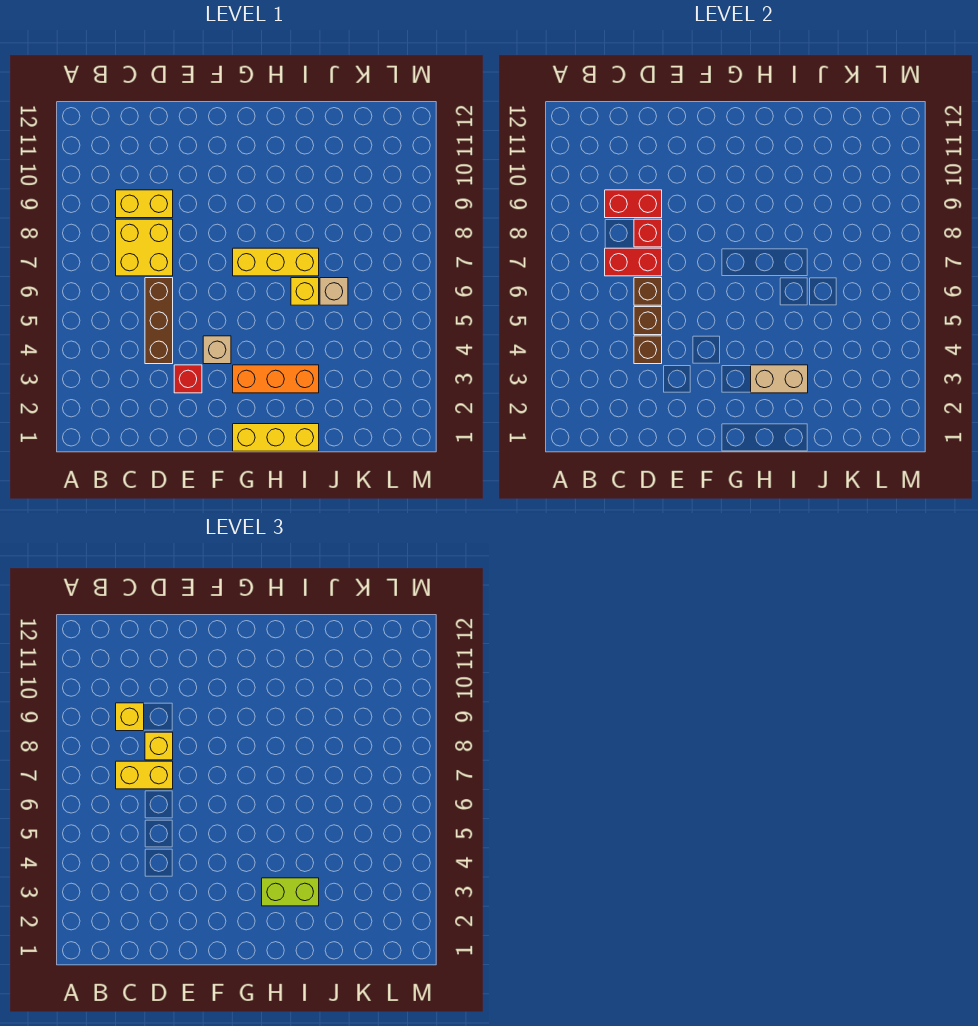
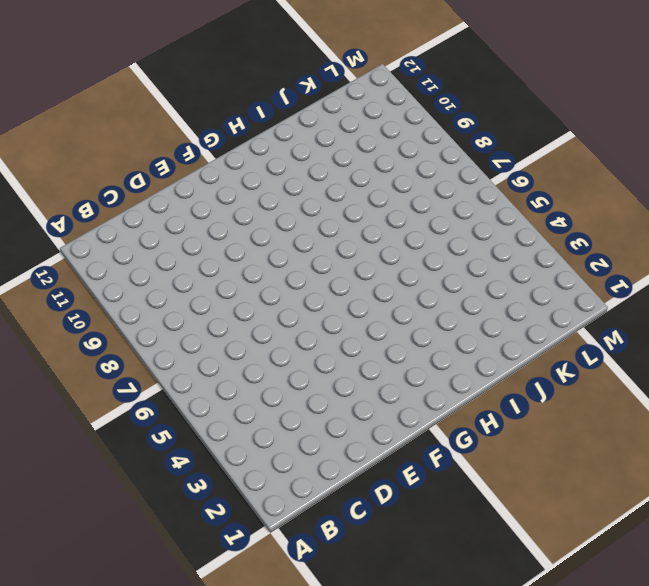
none -> yellow 2x2 brick [116,219,173,276]
none -> yellow 1x2 brick [116,190,173,218]
none -> brown 1x3 brick [145,278,173,364]

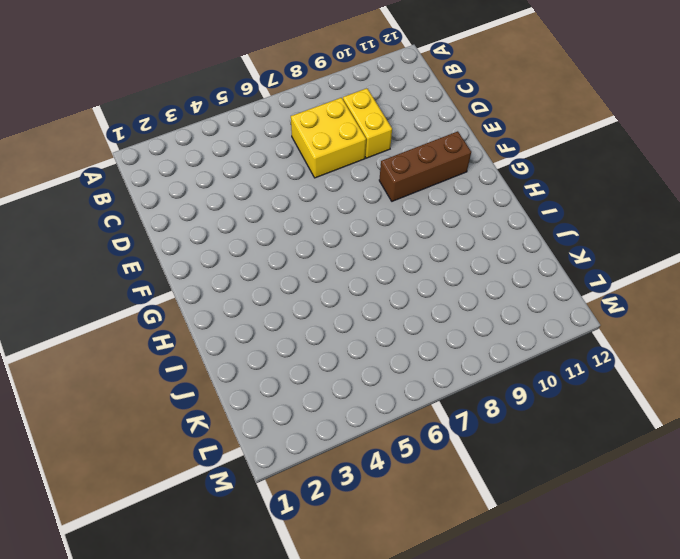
brown 1x3 brick [379,131,471,201] -> brown 1x3 brick moved to [145,278,173,364]
none -> red 1x1 brick [174,365,202,393]
none -> tan 1x1 brick [203,336,231,364]
none -> yellow 1x3 brick [233,424,319,451]

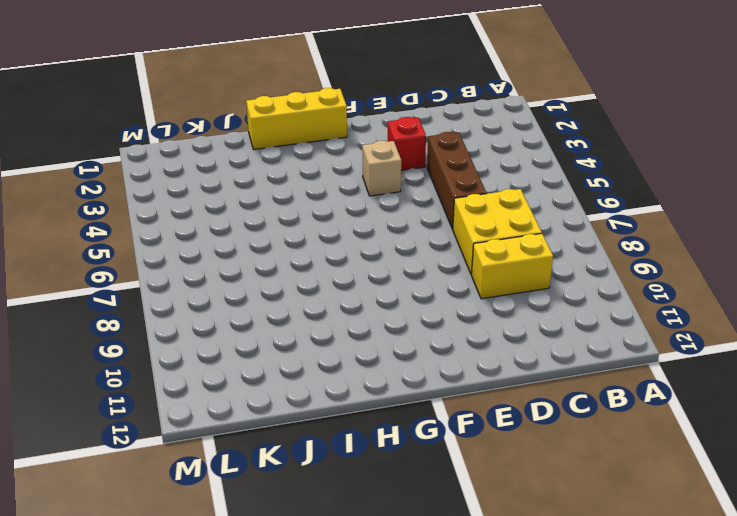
none -> orange 1x3 brick [233,365,319,393]
none -> yellow 1x3 brick [233,248,319,276]
none -> yellow 1x1 brick [291,278,319,305]

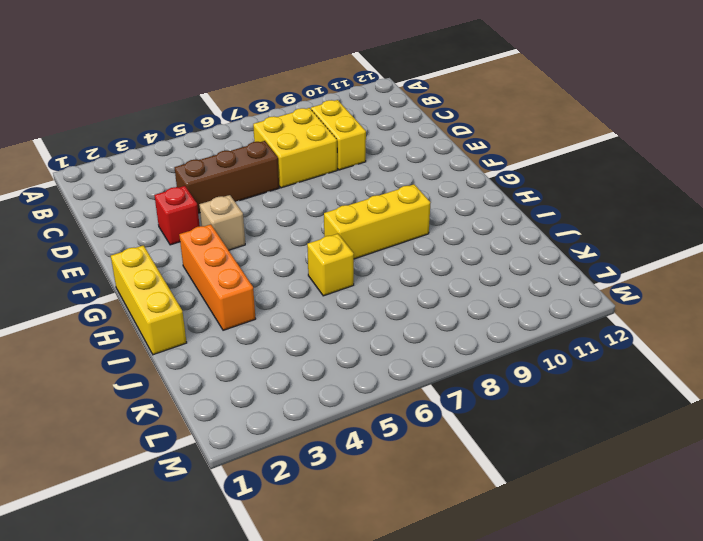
yellow 1x3 brick [324,184,431,259] -> yellow 1x3 brick turned to [233,248,319,276]
none -> tan 1x1 brick [320,278,348,305]
none -> red 1x2 brick [605,248,662,276]
none -> red 1x2 brick [605,190,662,218]

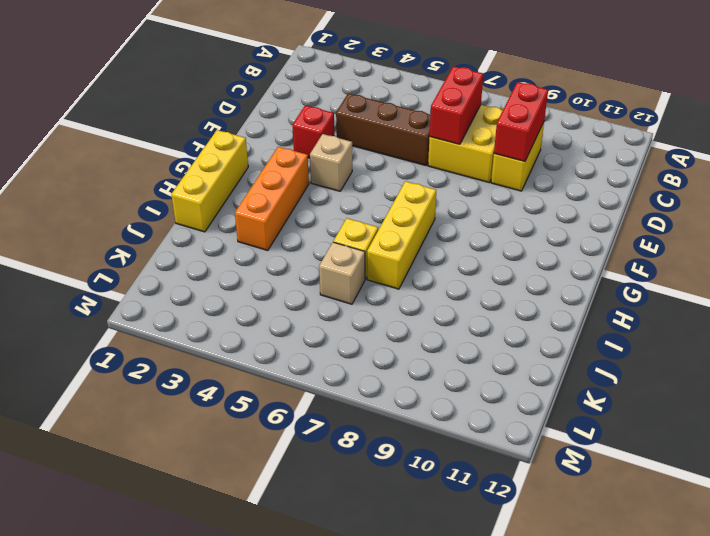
none -> brown 1x1 brick [634,336,662,364]
none -> brown 1x1 brick [634,307,662,335]
none -> brown 1x1 brick [634,278,662,305]

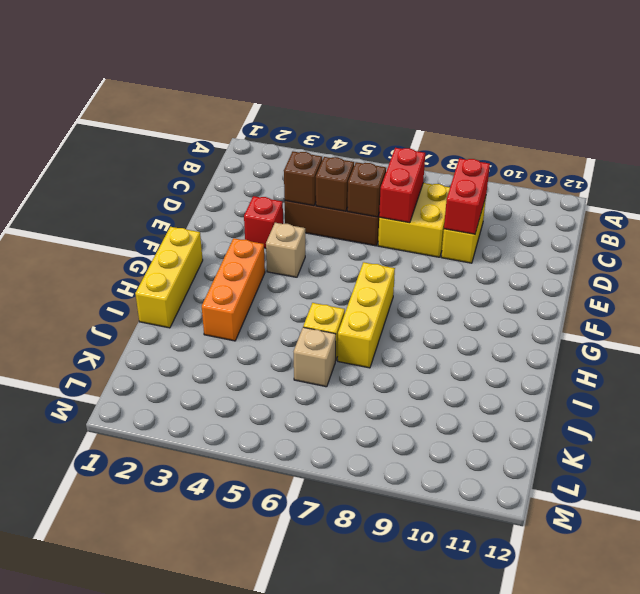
none -> red 1x1 brick [634,219,662,247]
none -> tan 1x2 brick [751,365,808,393]
none -> yellow 1x2 brick [116,761,173,789]

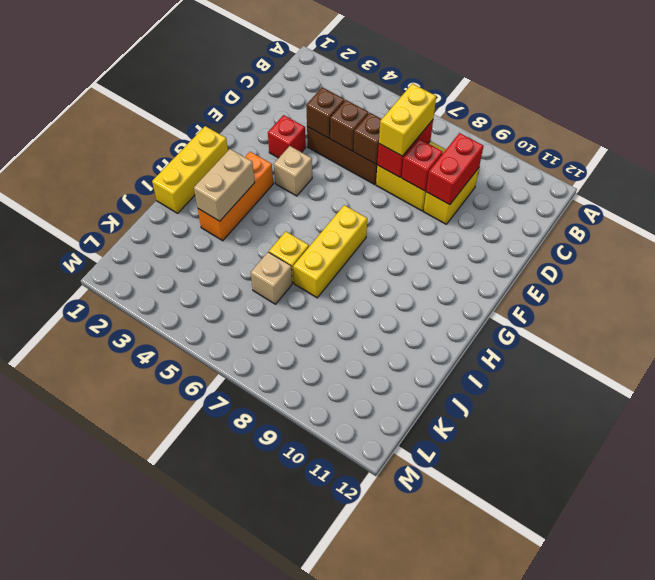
none -> yellow 1x1 brick [116,703,144,731]
none -> yellow 1x1 brick [145,732,173,760]
none -> lime 1x2 brick [262,878,319,906]

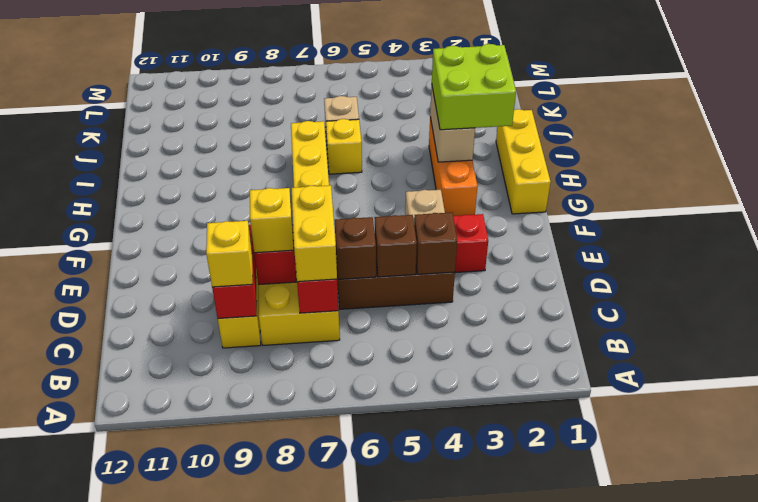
lime 2x2 brick [432,44,516,130] -> lime 1x2 brick [262,878,319,906]

